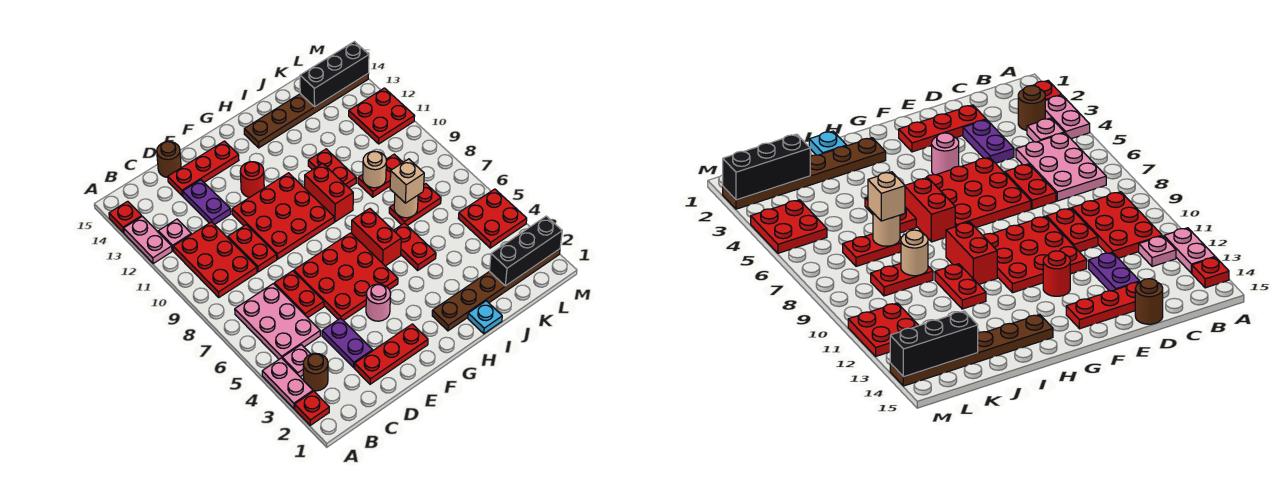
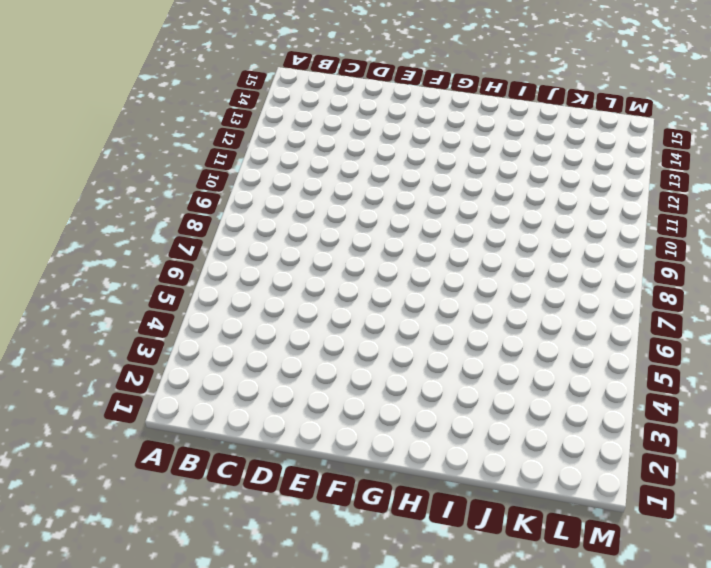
none -> red 1x1 plate [295,391,329,425]
none -> pink 1x2 plate [262,358,313,408]
none -> pink 1x2 plate [124,216,172,263]
none -> red 1x1 plate [109,201,142,233]

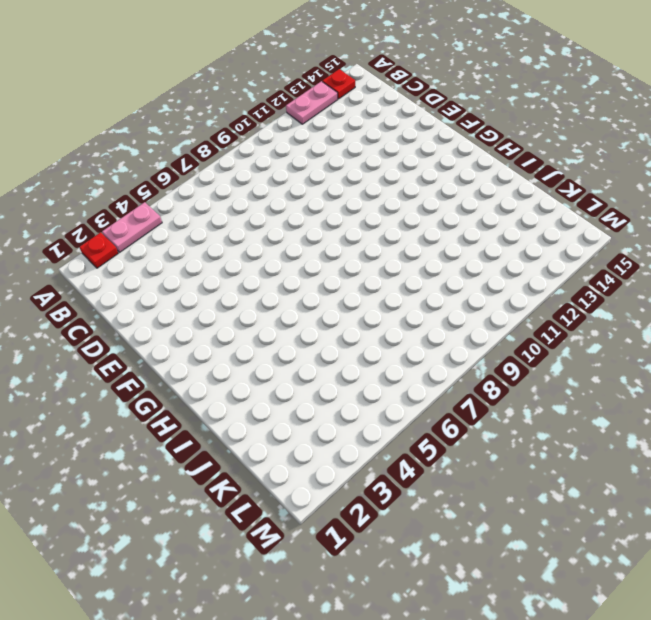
none -> brown 1x1 round brick [303,353,328,391]
none -> pink 1x1 plate [282,345,310,377]
none -> pink 2x3 plate [235,284,320,359]
none -> red 2x3 plate [173,222,257,297]

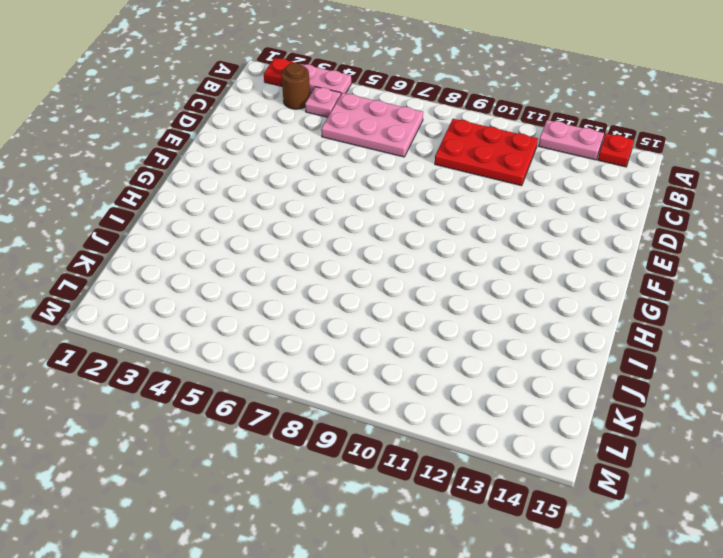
none -> pink 1x1 plate [158,219,191,251]
none -> red 1x3 plate [355,324,428,384]
none -> purple 1x2 plate [322,318,373,368]
none -> red 1x2 plate [274,271,324,318]

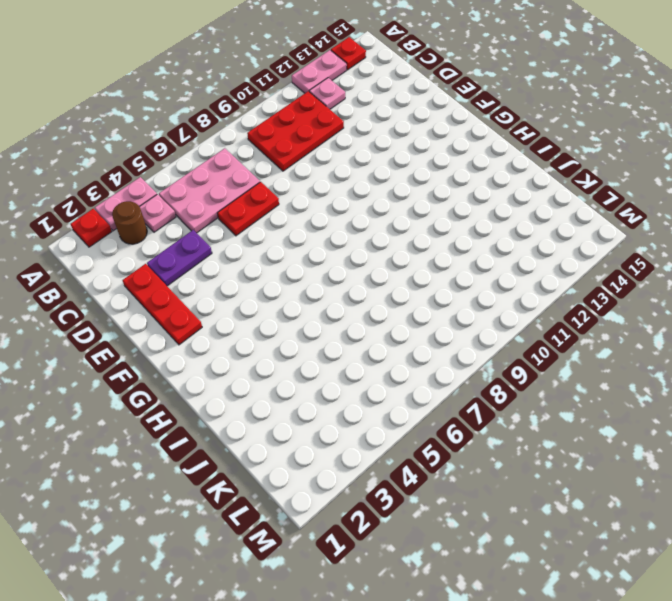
none -> red 1x2 plate [228,225,277,272]
none -> purple 1x2 plate [183,180,231,225]
none -> red 1x3 plate [168,141,239,196]
none -> brown 1x1 round brick [157,142,181,177]

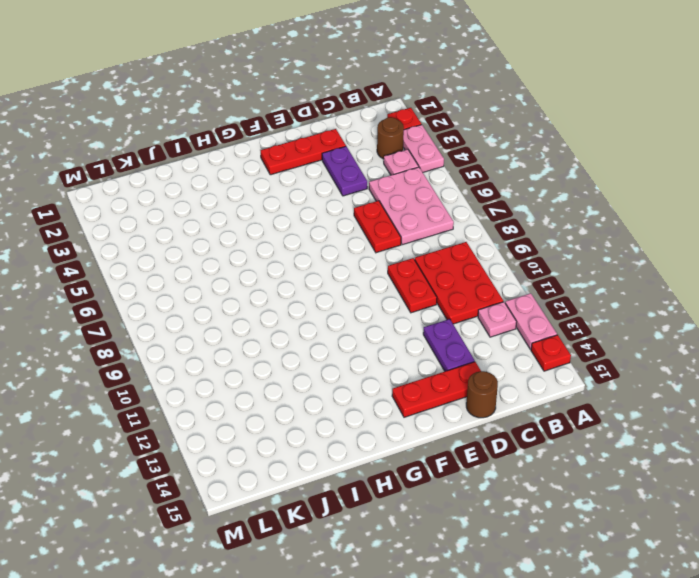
none -> red 3x3 plate [294,233,398,321]
none -> red 3x3 plate [232,173,334,259]
none -> pink 1x1 round brick [366,284,391,321]
none -> red 1x1 round brick [240,162,264,198]

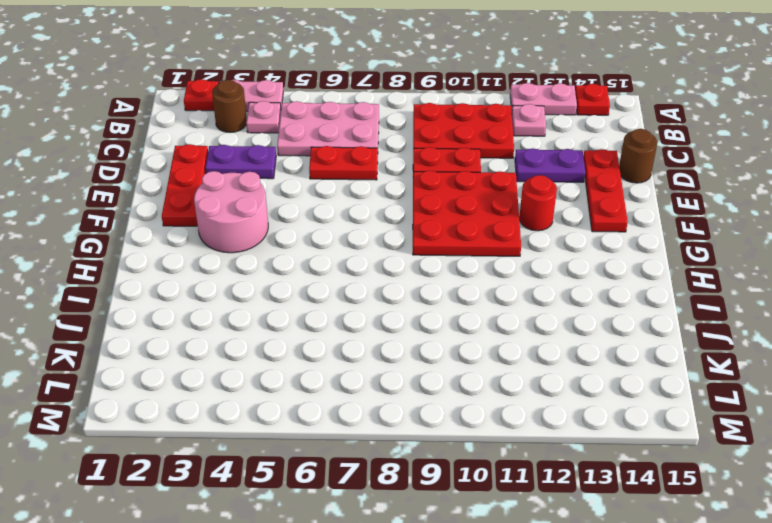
pink 2x2 round brick [194,171,268,253] -> pink 1x1 round brick [366,284,391,321]
none -> red 3x3 plate [294,233,398,321]
none -> brown 1x6 plate [432,249,560,331]
none -> red 1x2 brick [352,209,401,266]
none -> red 1x2 brick [305,163,353,222]

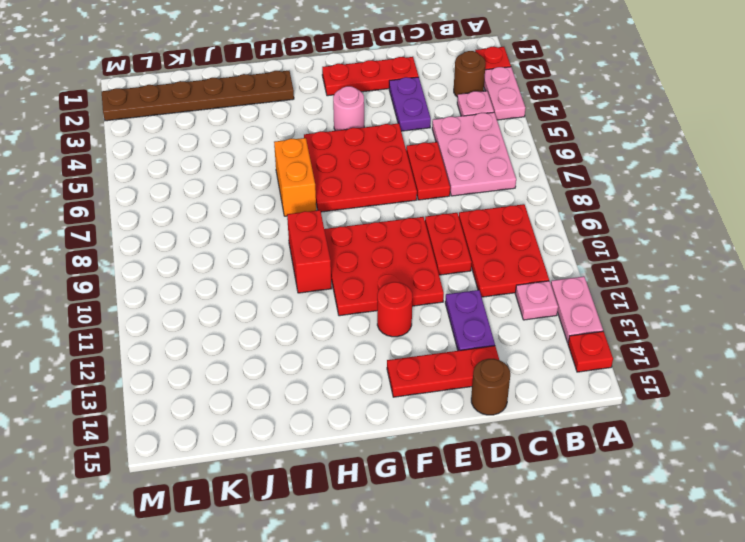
orange 1x2 brick [274,138,316,216] -> red 1x2 brick [352,209,401,266]
none -> brown 1x6 plate [244,74,368,148]
none -> cyan 1x1 plate [468,301,502,334]
none -> red 1x2 plate [393,223,436,270]
none -> red 1x2 plate [308,149,356,188]

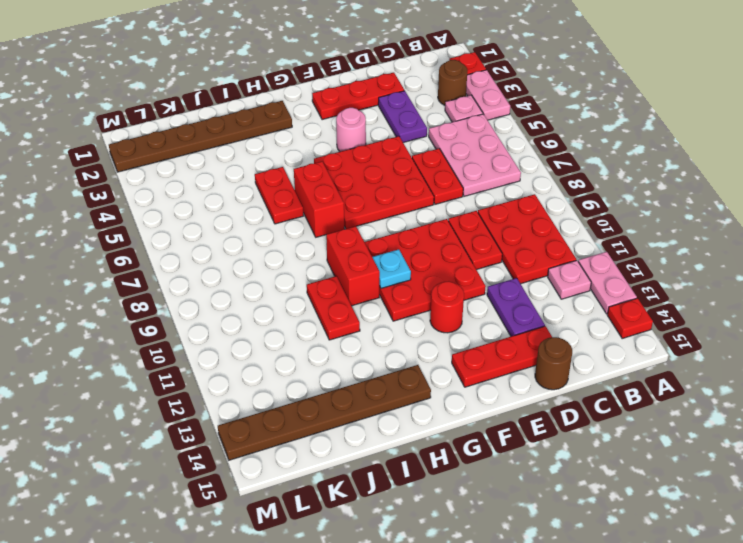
cyan 1x1 plate [372,249,411,288] -> cyan 1x1 plate moved to [468,301,502,334]
none -> red 1x2 plate [389,184,441,225]
none -> red 1x2 plate [358,154,403,197]
none -> red 2x2 plate [458,189,527,248]
none -> red 2x2 plate [349,88,415,144]

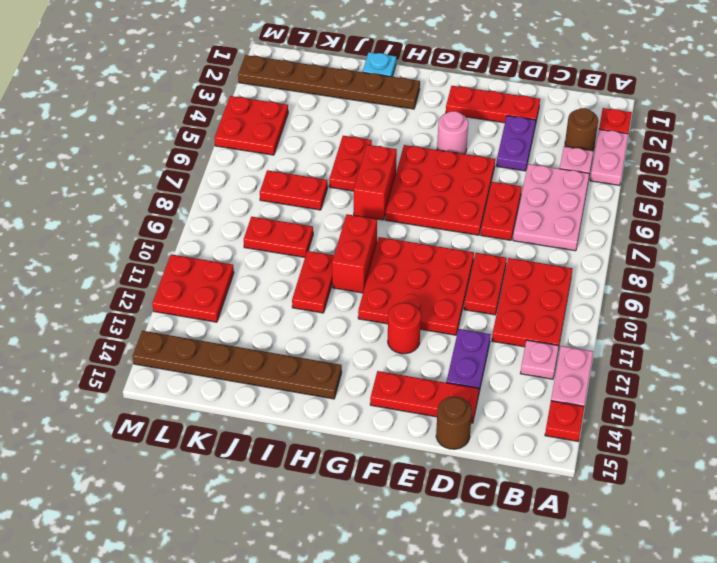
none -> tan 1x1 round brick [394,194,418,218]
none -> tan 1x1 round brick [363,151,386,188]
none -> black 1x3 brick [490,216,562,286]
none -> black 1x3 brick [300,42,369,107]

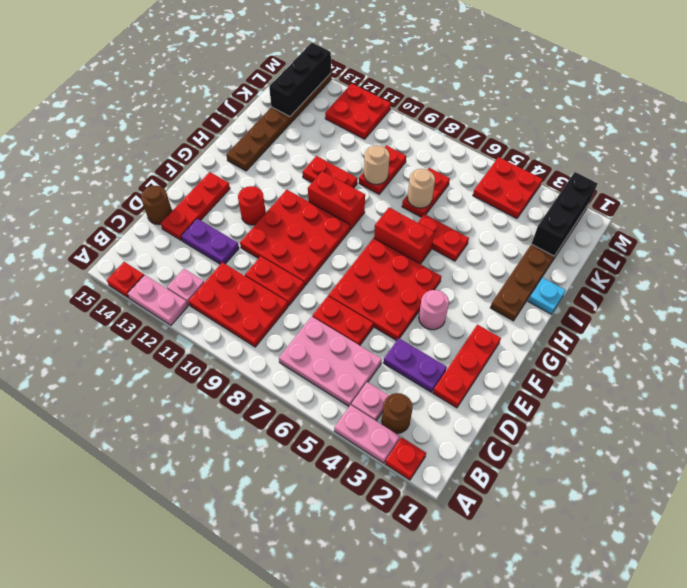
none -> tan 1x1 brick [390,159,424,203]

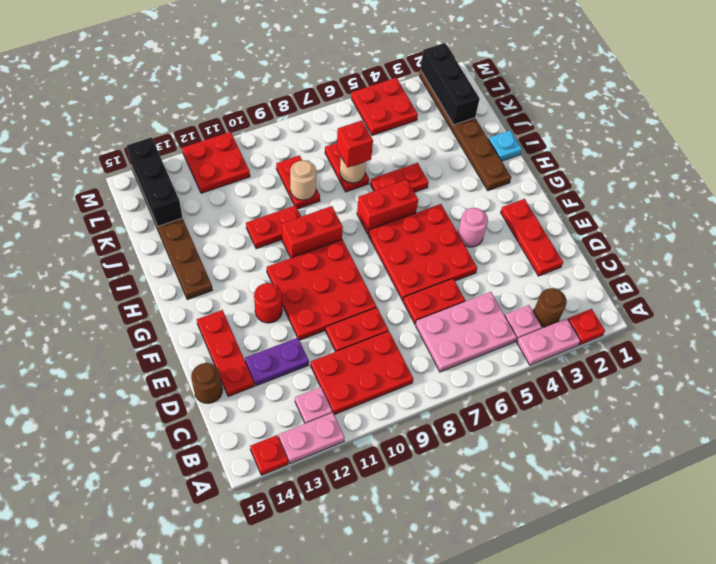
red 1x1 brick [337,120,373,168] -> tan 1x1 brick [390,159,424,203]
none -> purple 1x2 plate [322,318,373,368]

